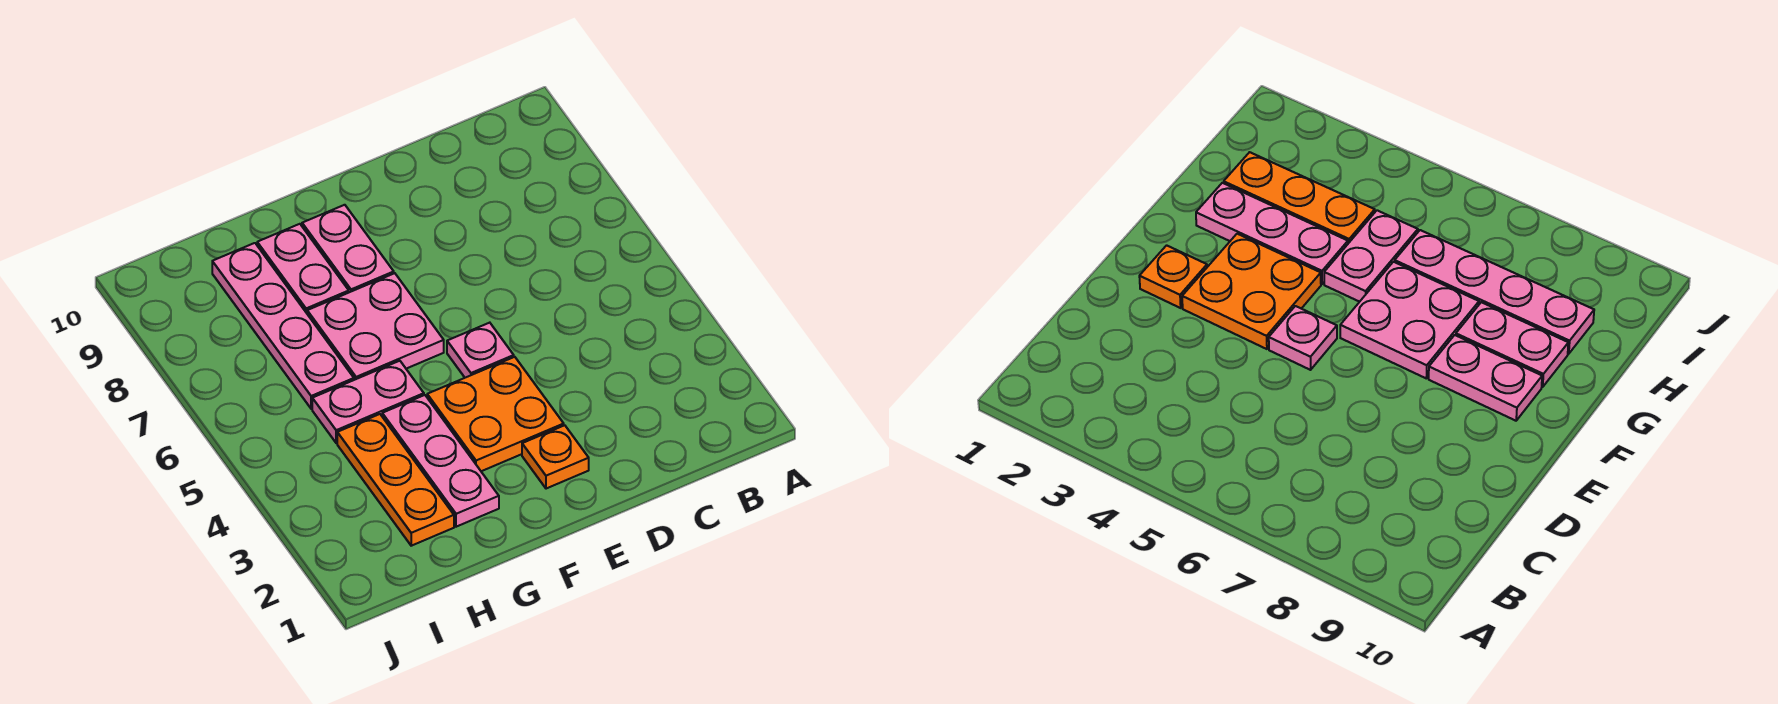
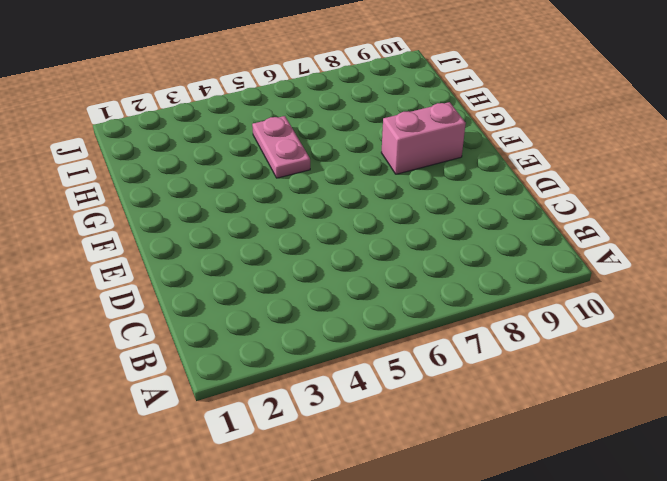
pink 1x2 brick [381,102,466,174] -> pink 1x2 plate [302,205,394,292]
none -> orange 1x1 plate [522,425,589,489]
none -> orange 2x2 plate [427,357,564,471]

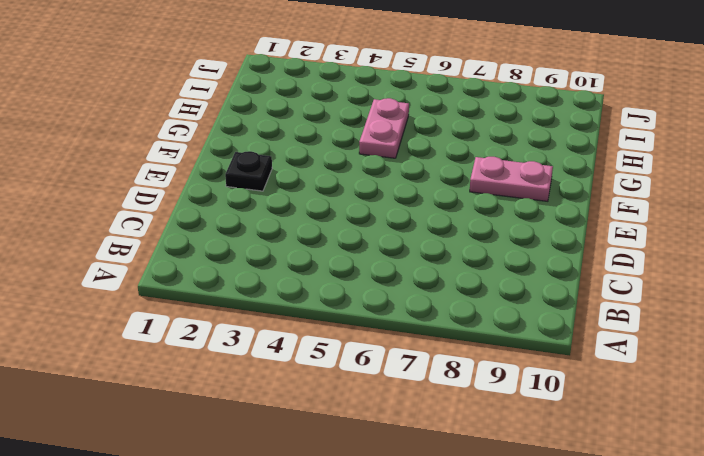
black 1x1 plate [225,151,272,191] -> orange 1x1 plate [522,425,589,489]
none -> orange 2x2 plate [427,357,564,471]
none -> pink 1x1 plate [447,323,514,378]

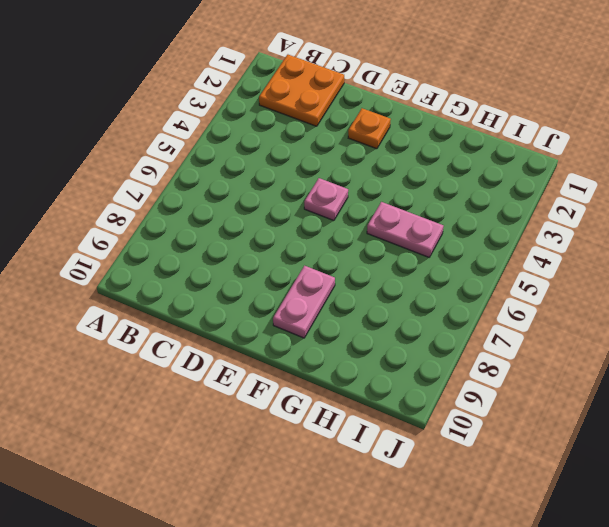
orange 2x2 plate [259,55,344,126] -> orange 2x2 plate moved to [427,357,564,471]
none -> pink 2x2 plate [307,273,444,380]
none -> pink 1x3 plate [382,395,499,527]

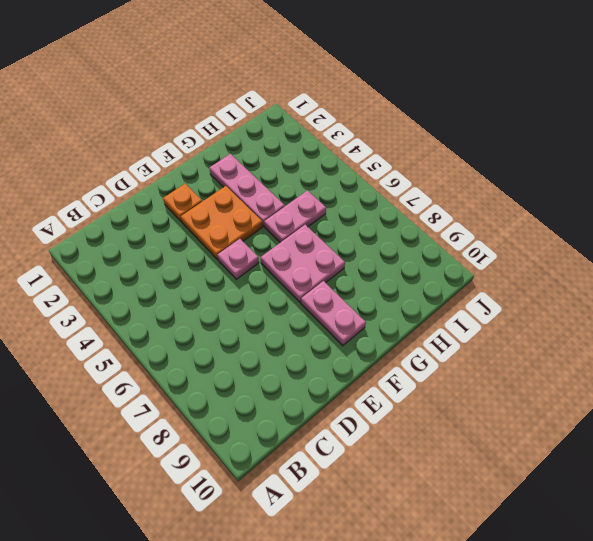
none -> pink 1x2 plate [257,224,349,313]
none -> orange 1x3 plate [337,414,454,546]

